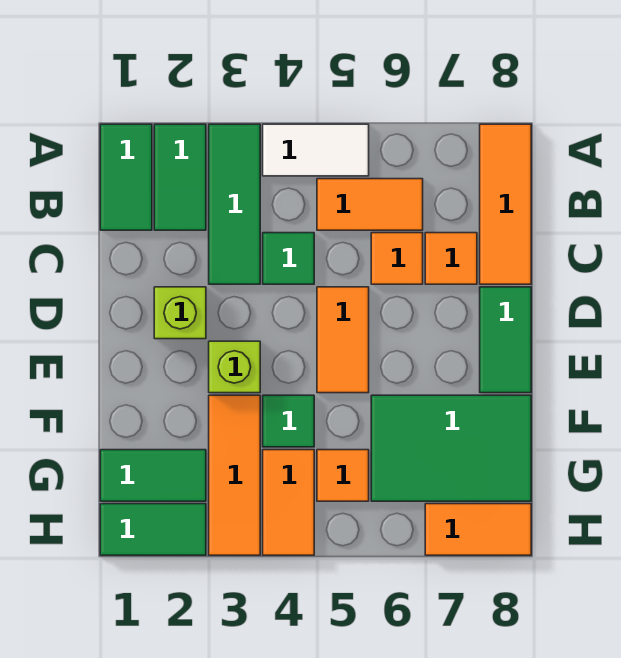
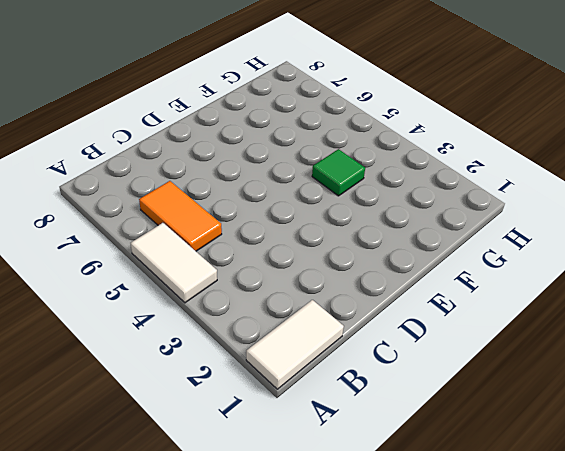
white 1x2 tile [246,300,344,389] -> green 1x2 tile [100,124,152,230]
none -> green 1x2 tile [154,124,206,230]
none -> green 1x3 tile [209,124,260,284]
none -> orange 1x3 tile [480,124,531,284]

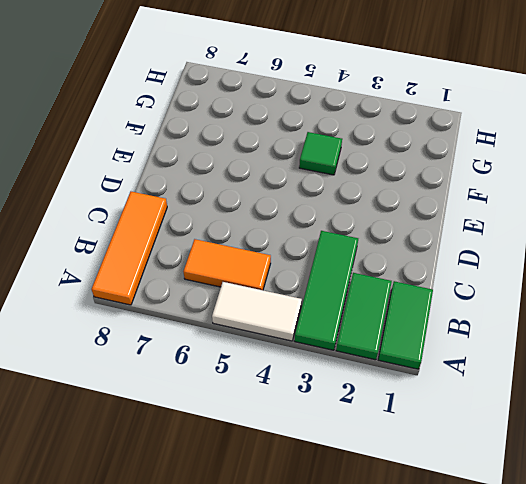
none -> green 1x1 tile [263,233,314,284]
none -> orange 1x1 tile [371,233,423,284]
none -> orange 1x1 tile [425,233,477,284]

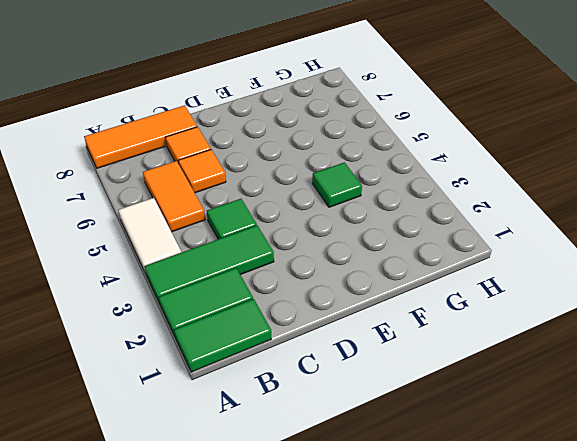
none -> lime 1x1 brick [154,287,206,339]
none -> orange 1x2 tile [317,287,369,393]
none -> green 1x2 tile [480,287,531,393]

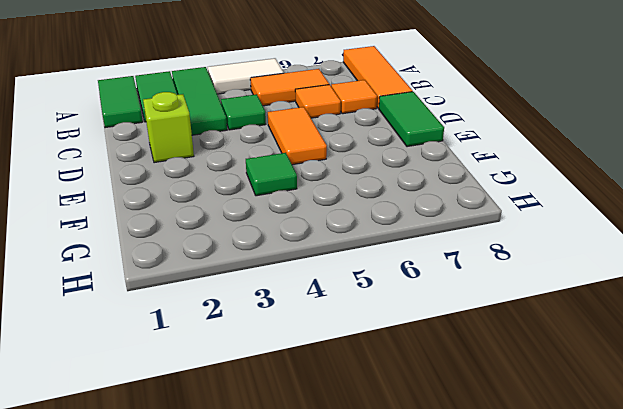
none -> lime 1x1 brick [209,341,260,393]
none -> orange 1x3 tile [209,395,260,555]
none -> green 2x3 tile [371,395,531,501]

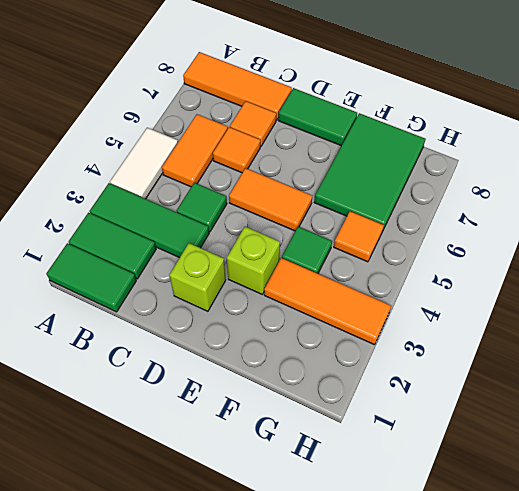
none -> green 1x2 tile [100,450,206,501]
none -> orange 1x2 tile [263,450,314,555]
none -> green 1x2 tile [100,504,206,555]

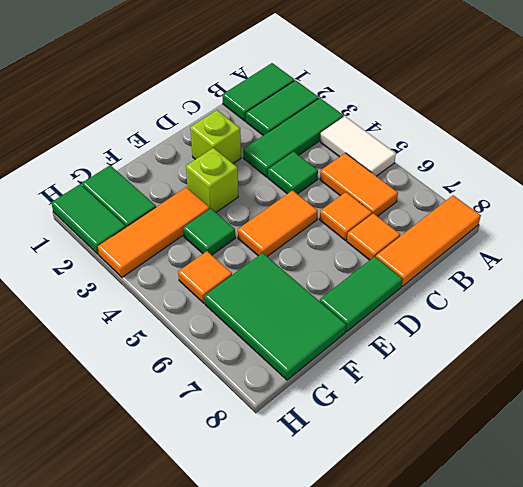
none -> orange 1x2 tile [263,450,314,555]
none -> orange 1x2 tile [425,504,531,555]

